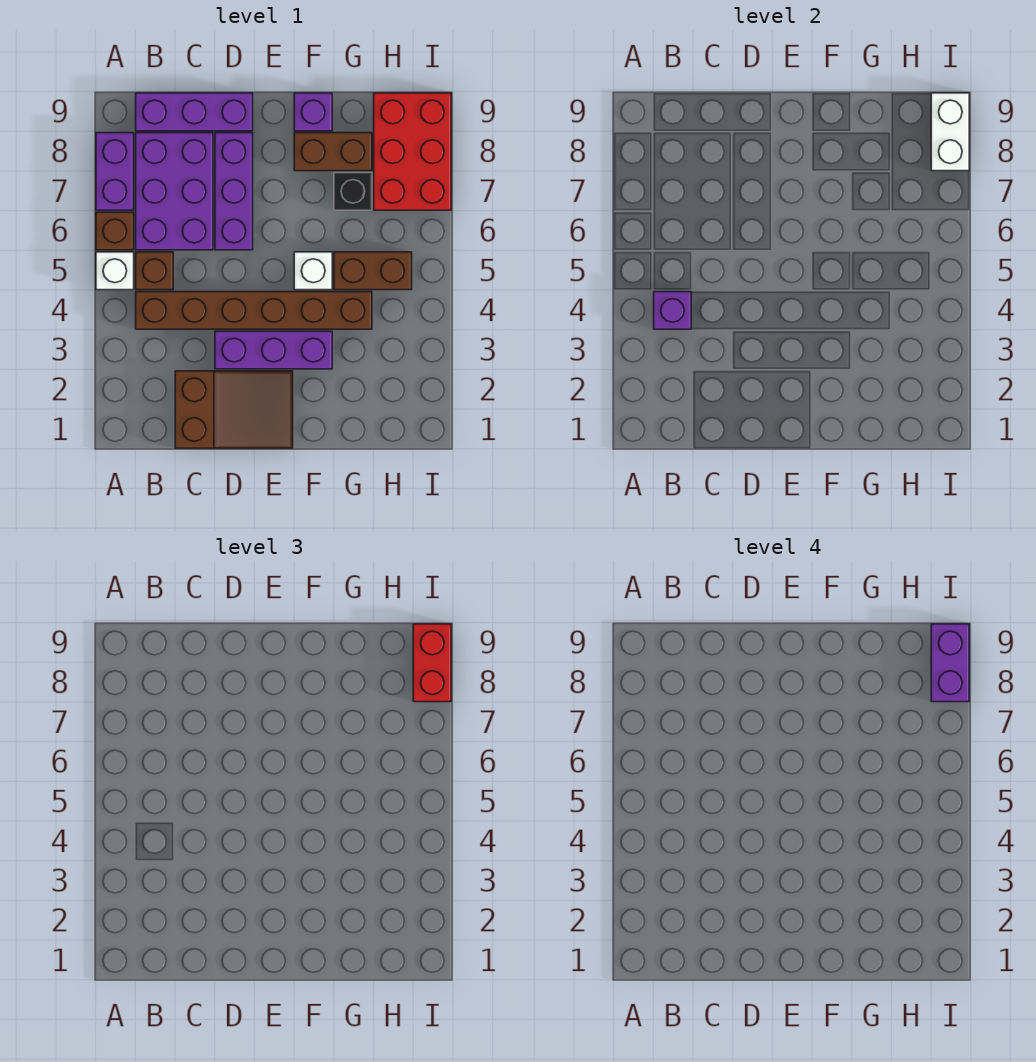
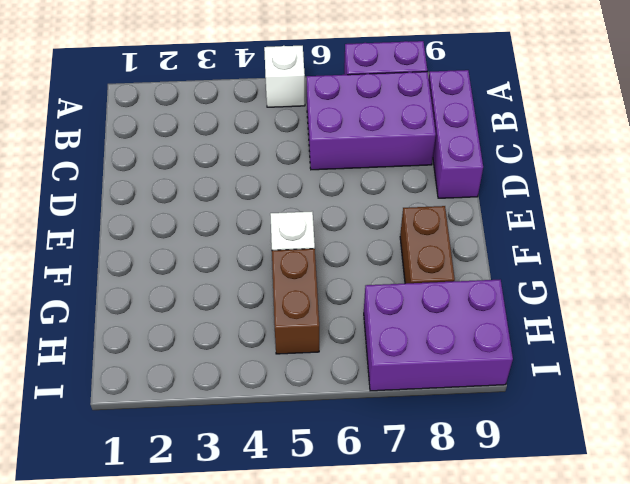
purple 2x3 brick [364,280,513,391] -> red 2x3 brick [374,93,451,210]
none -> brown 1x1 brick [96,212,134,250]
none -> brown 1x6 brick [136,292,372,329]
none -> brown 1x1 brick [136,252,173,290]

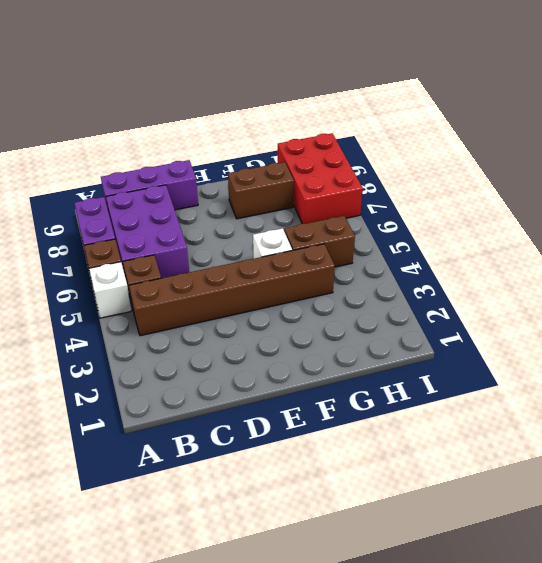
none -> brown 2x3 slope [175,371,293,448]
none -> purple 1x3 brick [215,331,332,369]
none -> purple 1x3 brick [215,133,253,250]

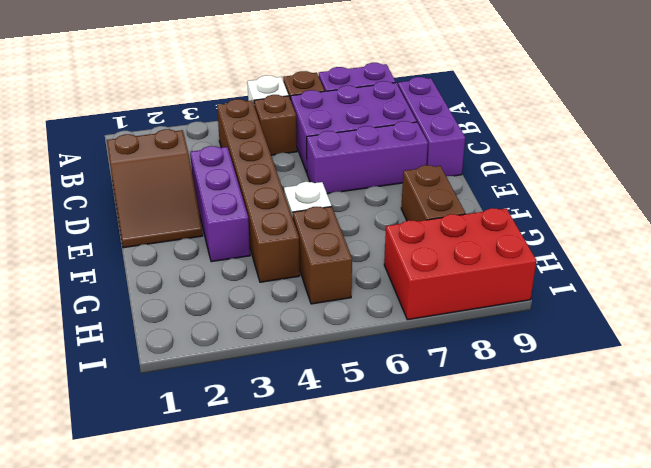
none -> purple 1x1 brick [294,93,332,131]
none -> black 1x1 brick [334,173,372,210]
none -> purple 1x1 brick [654,292,691,329]

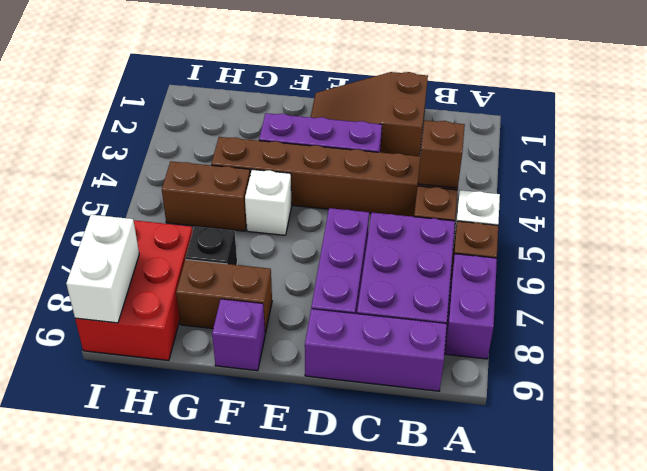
brown 1x1 brick [418,120,465,188] -> purple 1x1 brick [654,292,691,329]
none -> red 1x2 brick [413,624,451,702]
none -> purple 1x2 brick [931,624,969,702]

